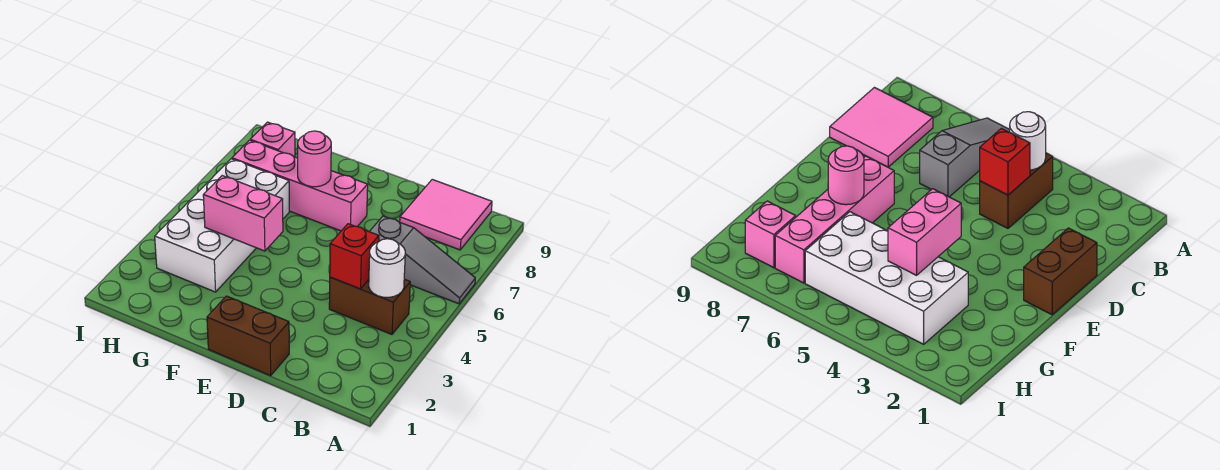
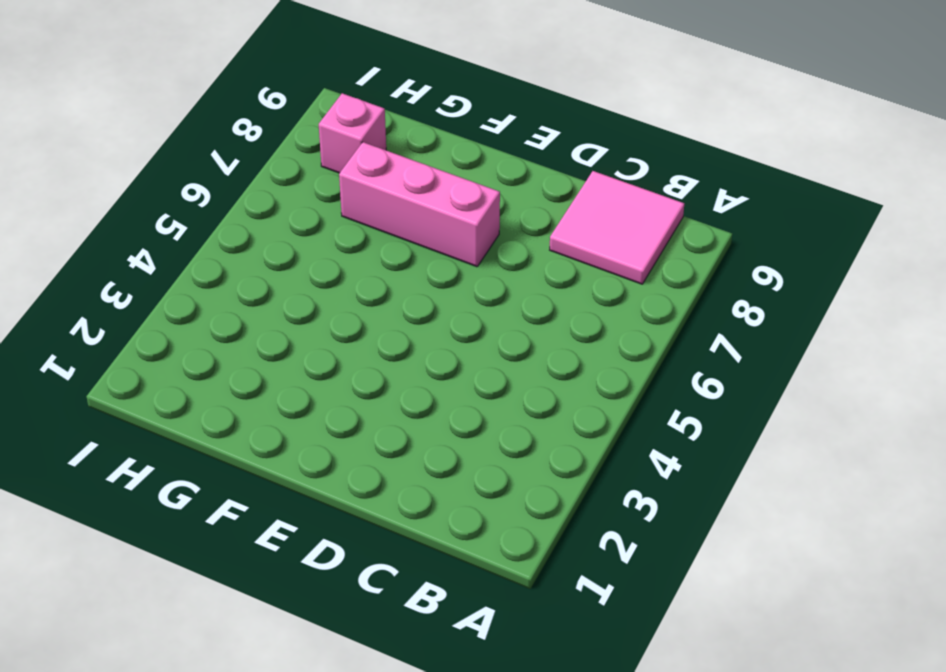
pink 1x3 brick [339,142,500,267] -> pink 1x4 brick [232,140,368,231]
none -> grey 1x3 slope [369,216,475,304]
none -> brown 1x2 brick [329,277,410,334]

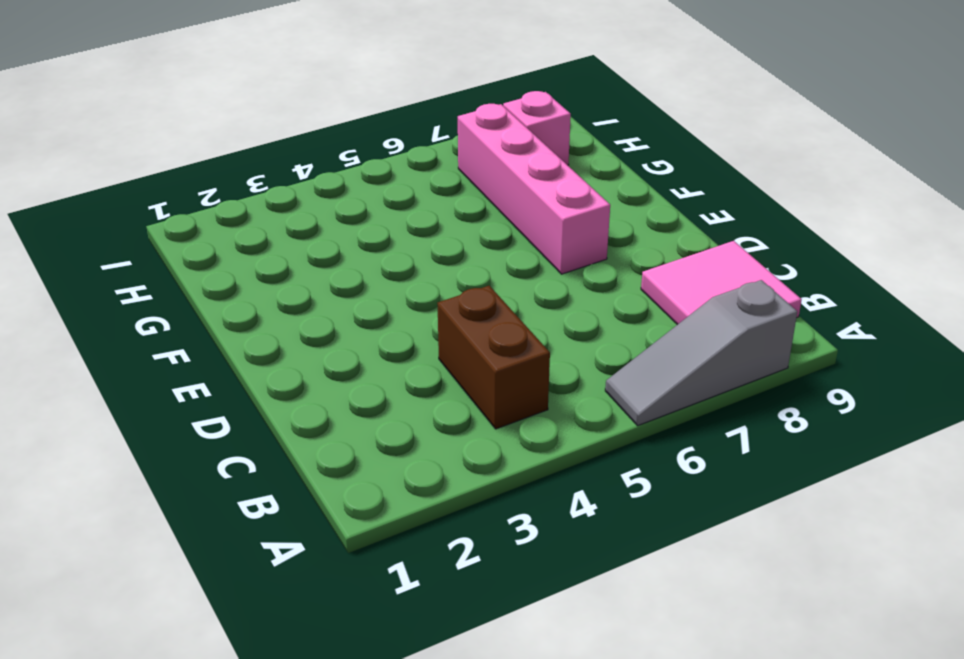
grey 1x3 slope [605,280,797,426] -> grey 1x3 slope turned to [369,216,475,304]
none -> brown 1x2 brick [207,296,289,376]
none -> white 2x4 brick [155,159,289,292]

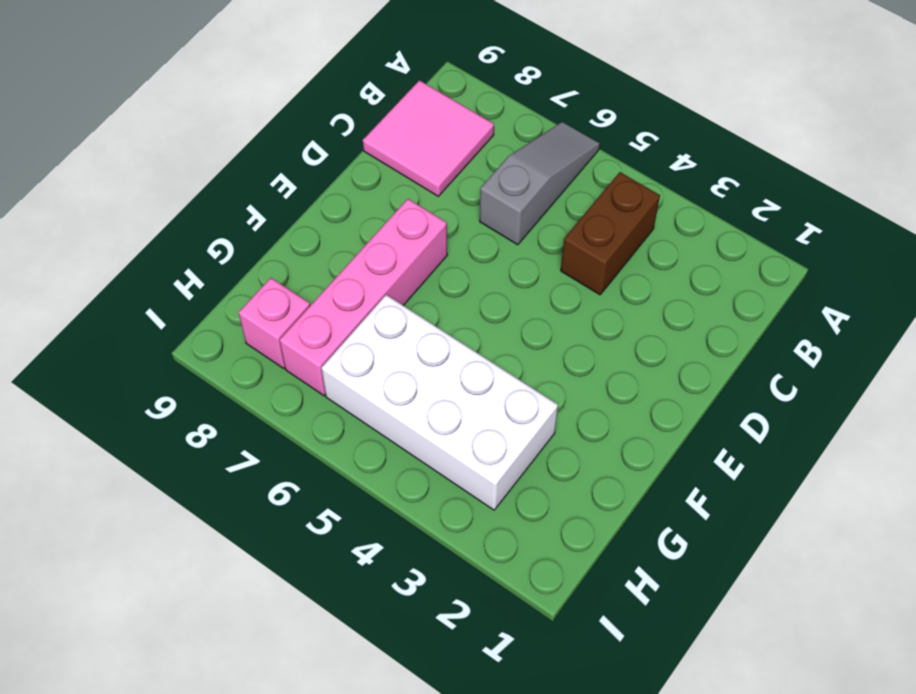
none -> brown 1x2 brick [207,296,289,376]
none -> white 1x1 round brick [369,239,405,297]

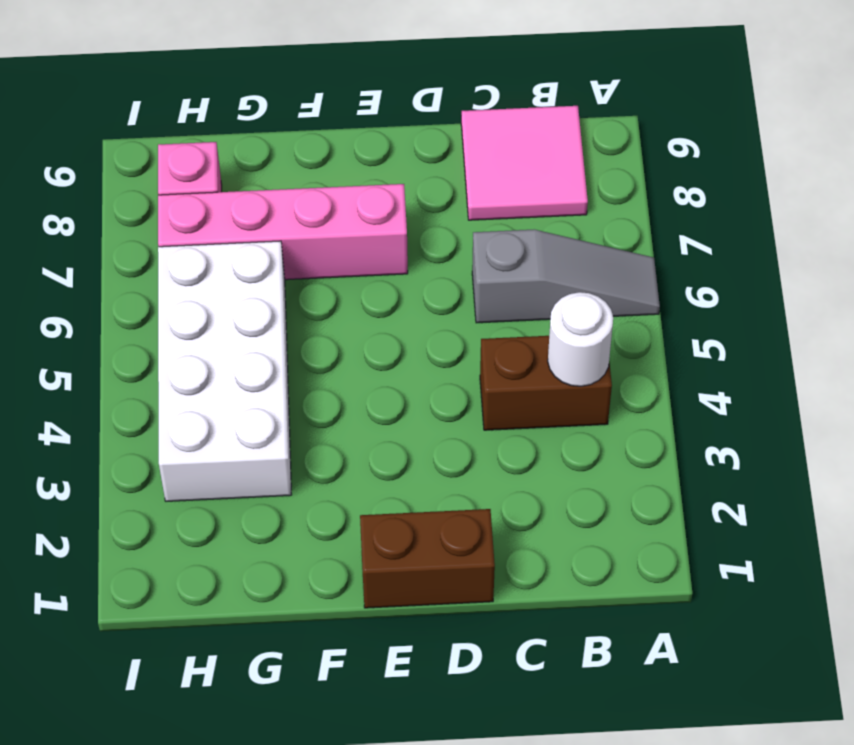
none -> red 1x1 brick [330,224,379,289]
none -> pink 1x2 brick [203,176,283,251]

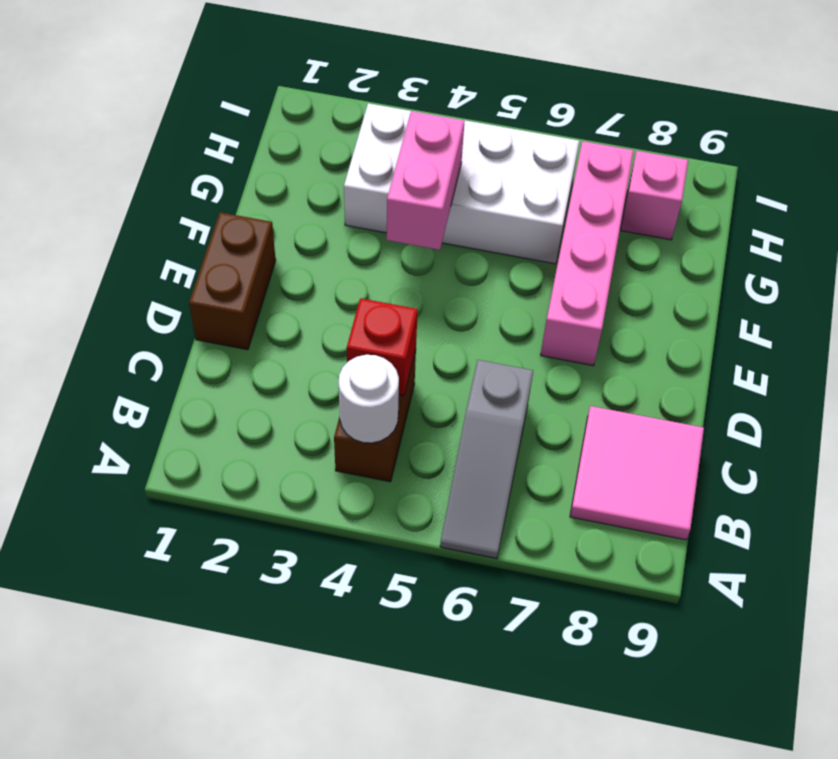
none -> pink 1x1 round brick [298,131,331,187]

